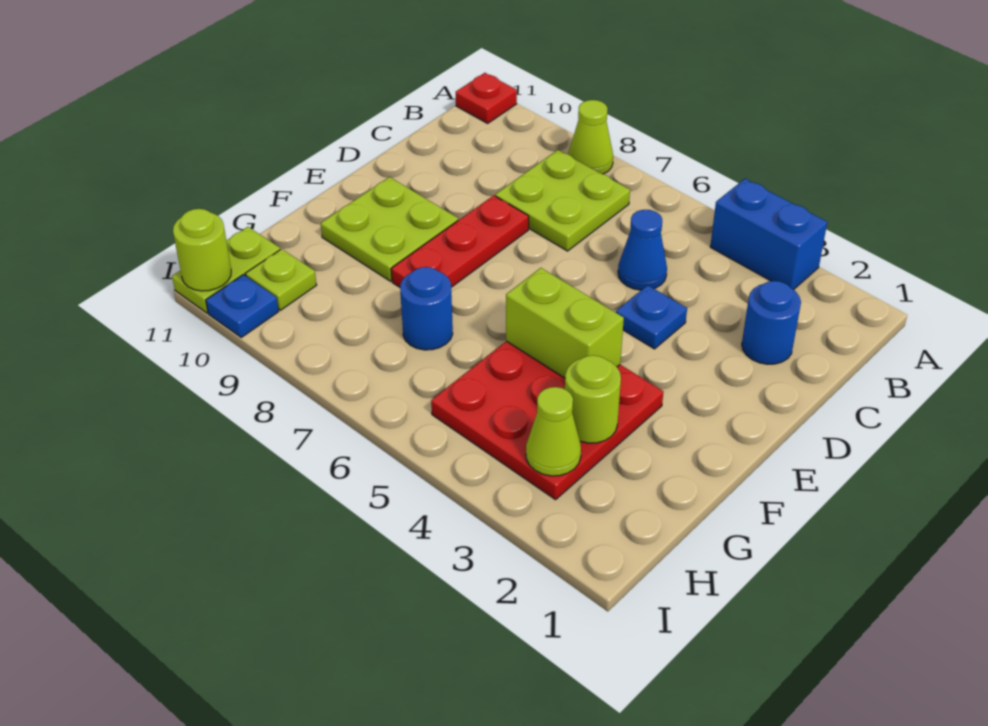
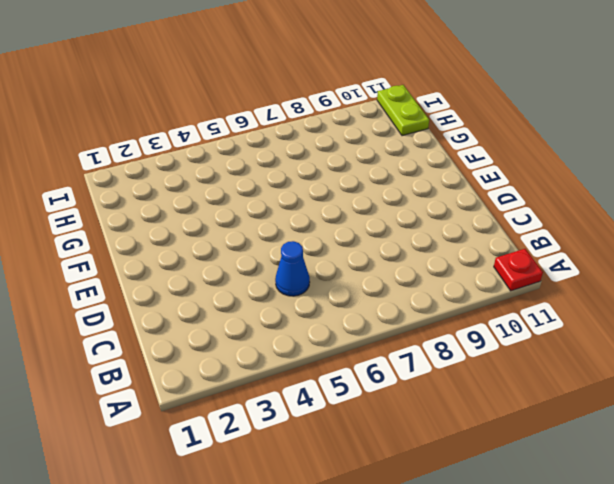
none -> blue 1x2 brick [710,179,827,290]
none -> lime 1x1 cone [568,100,613,174]
none -> lime 2x2 plate [495,150,630,251]

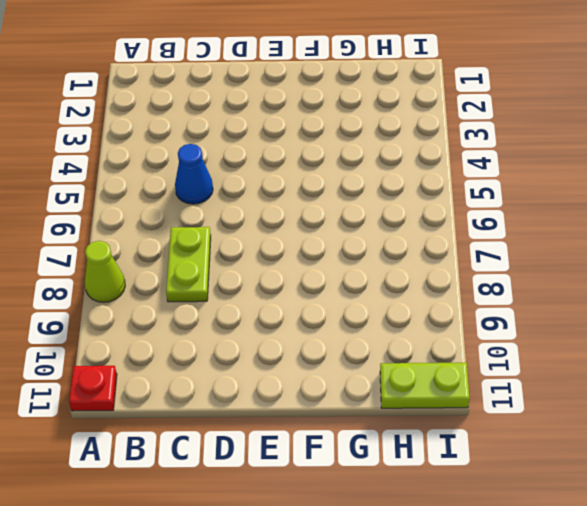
lime 1x2 plate [166,227,211,302] -> lime 2x2 plate [495,150,630,251]
none -> blue 1x2 brick [710,179,827,290]
none -> blue 1x1 round brick [742,281,801,364]
none -> blue 1x1 plate [616,285,687,349]

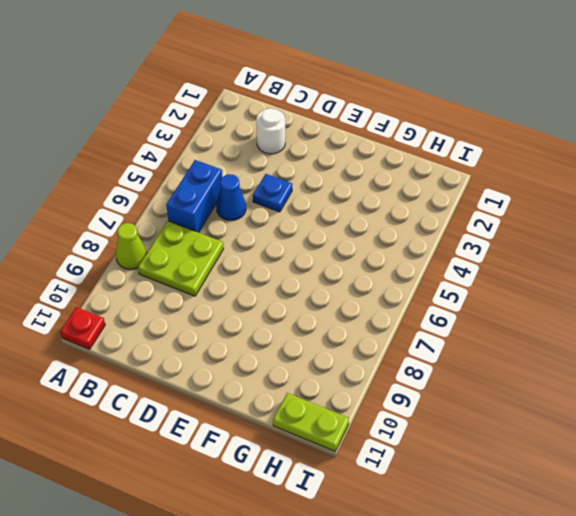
blue 1x2 brick [166,160,222,233] -> blue 1x2 brick moved to [710,179,827,290]
white 1x1 round brick [256,108,285,154] -> blue 1x1 round brick [742,281,801,364]
none -> red 1x3 plate [391,195,529,287]
none -> lime 2x2 plate [321,177,458,281]
none -> red 3x3 plate [431,341,663,500]

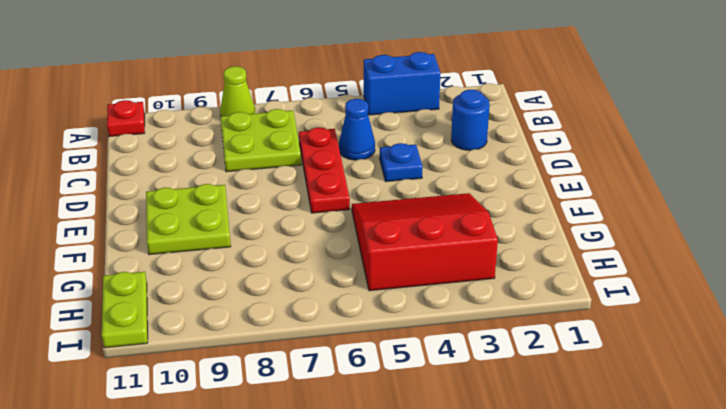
red 1x3 plate [299,127,350,213] -> red 1x3 plate moved to [391,195,529,287]
red 3x3 slope [352,193,498,291] -> red 3x3 plate [431,341,663,500]
none -> blue 1x1 round brick [400,267,453,350]
none -> lime 1x1 plate [245,249,316,310]
none -> blue 1x1 plate [206,275,279,337]

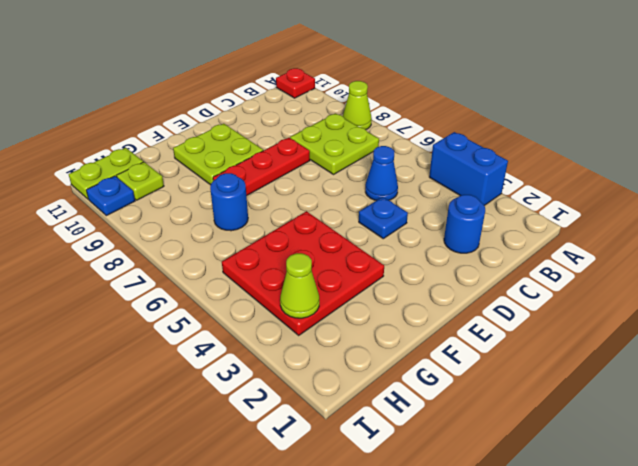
none -> lime 1x2 brick [506,268,624,378]
none -> lime 1x1 round brick [565,355,621,443]
none -> lime 1x1 round brick [173,209,231,291]

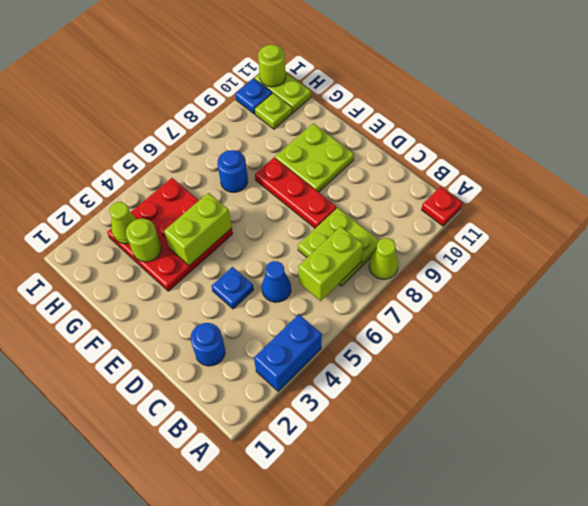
lime 1x2 brick [298,226,363,301] -> none

